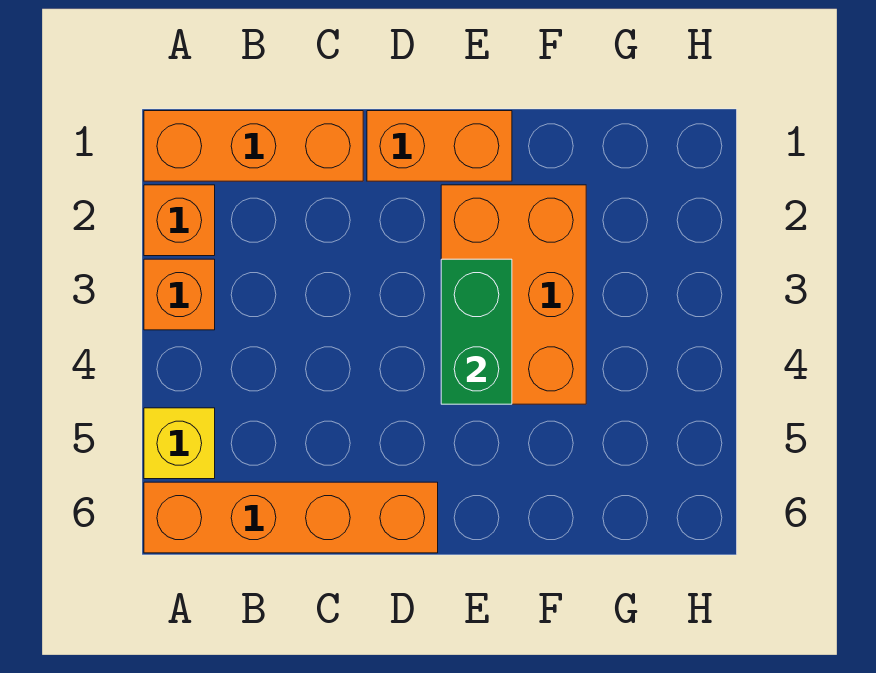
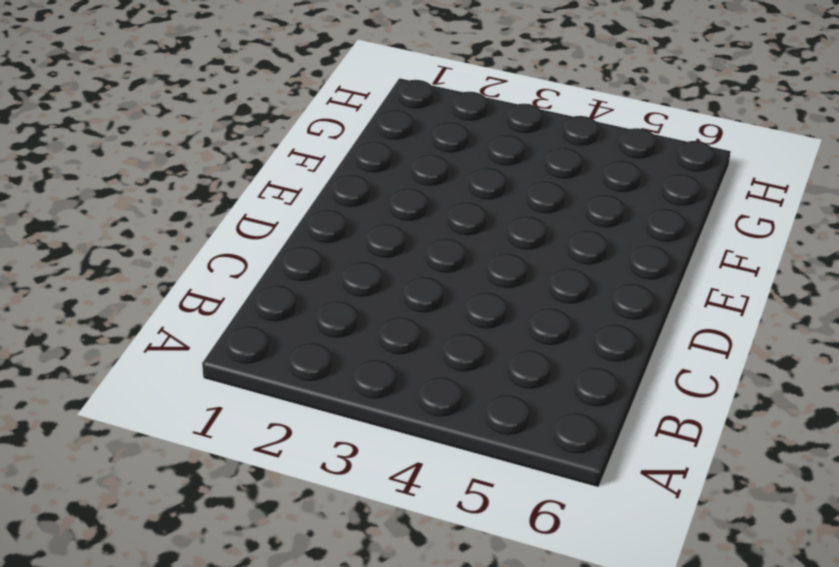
none -> orange 1x3 brick [144,111,363,181]
none -> orange 1x1 brick [144,185,215,256]

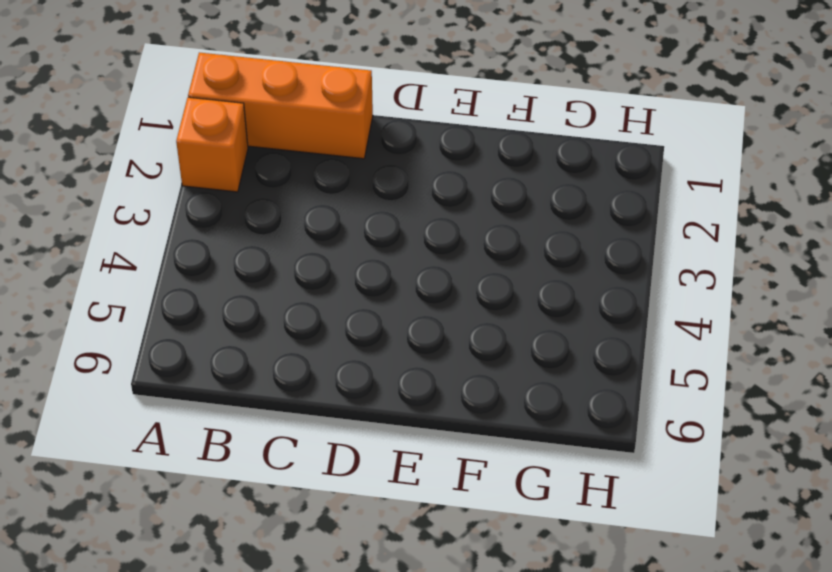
none -> orange 1x1 brick [144,259,215,330]
none -> yellow 1x1 brick [144,408,215,479]

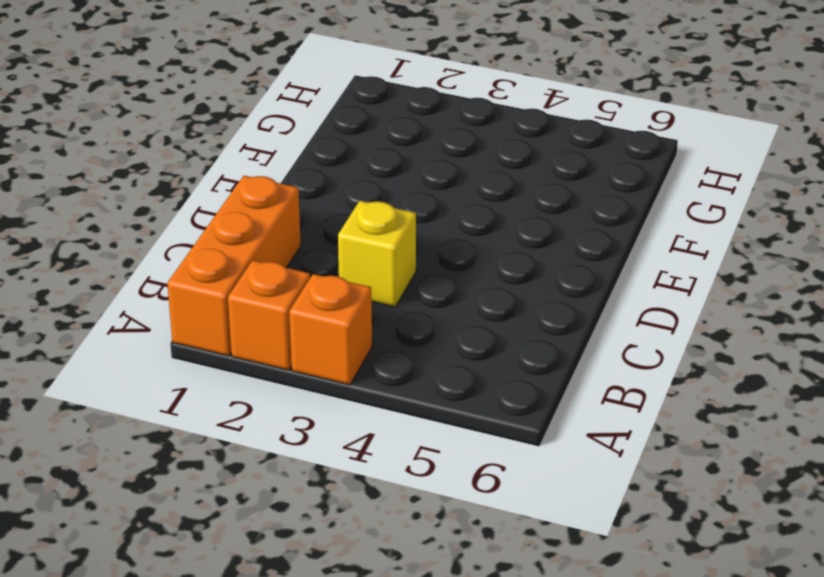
yellow 1x1 brick [338,201,416,307] -> yellow 1x1 brick moved to [144,408,215,479]
none -> orange 1x4 brick [144,482,438,553]
none -> orange 1x2 brick [367,111,512,181]

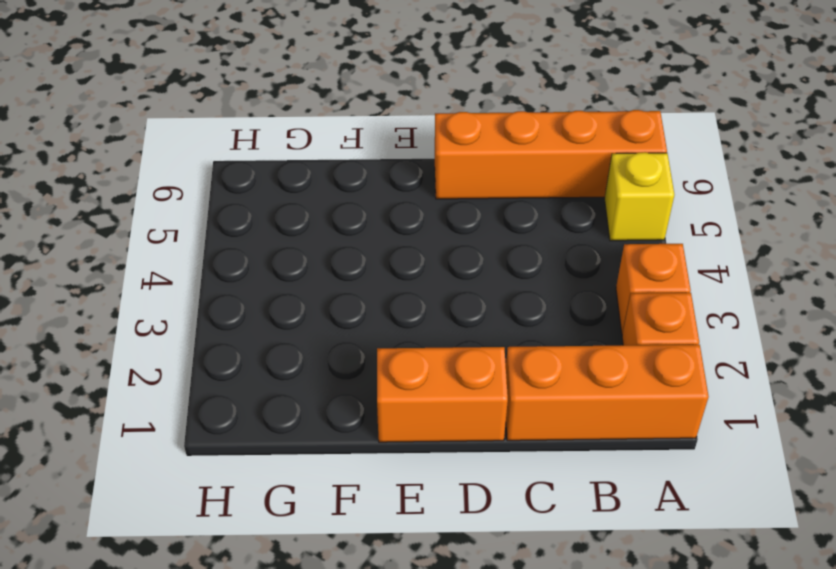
none -> orange 2x3 brick [441,185,586,404]
none -> green 1x2 brick [441,259,512,404]

